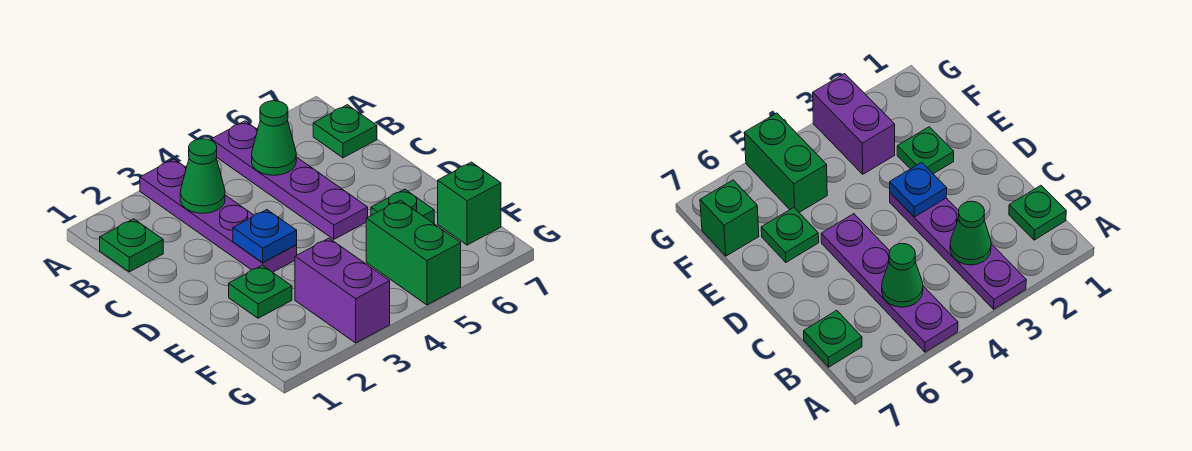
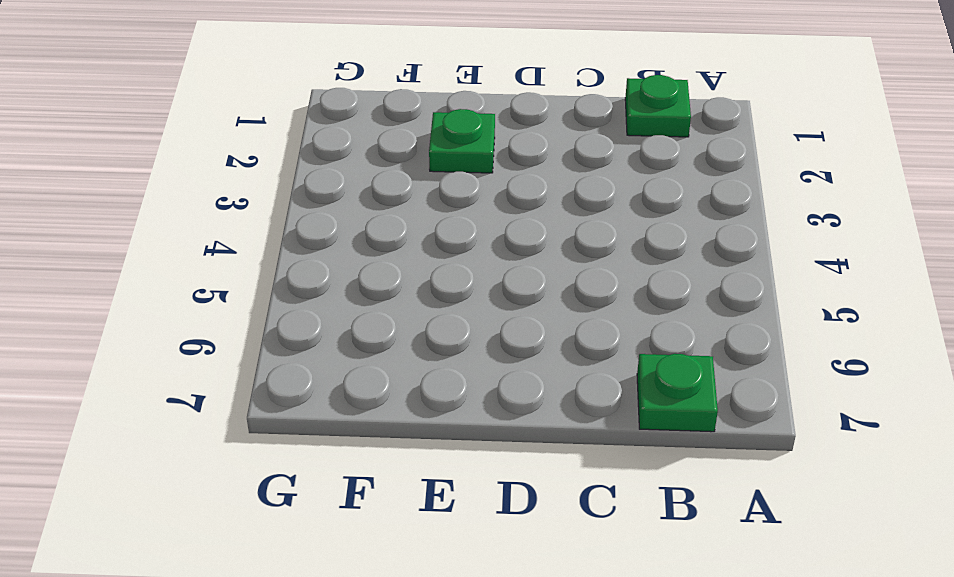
none -> purple 1x4 plate [140,159,297,272]
none -> purple 1x4 plate [211,121,368,239]
none -> green 1x1 plate [371,189,434,223]

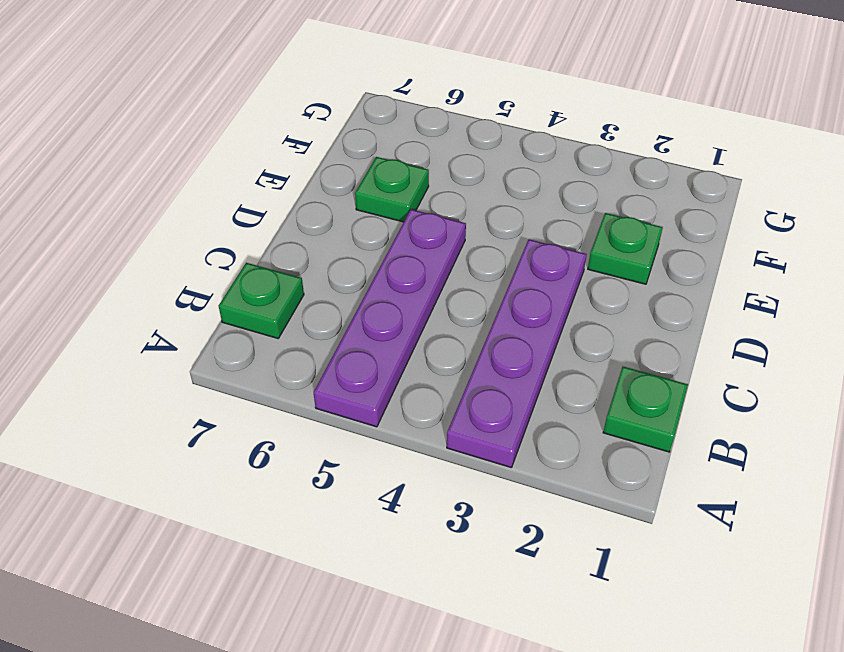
none -> purple 1x2 brick [295,238,390,343]
none -> green 1x2 brick [366,200,461,305]
none -> green 1x1 brick [438,162,501,245]

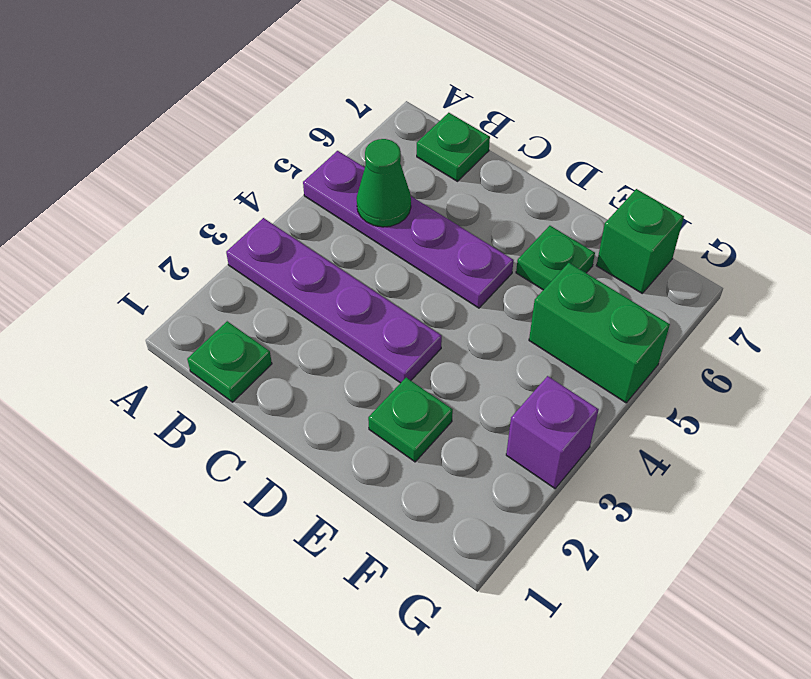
purple 1x1 brick [506,376,599,489] -> purple 1x2 brick [295,238,390,343]
none -> green 1x1 cone [180,139,225,213]
none -> blue 1x1 plate [233,210,297,262]

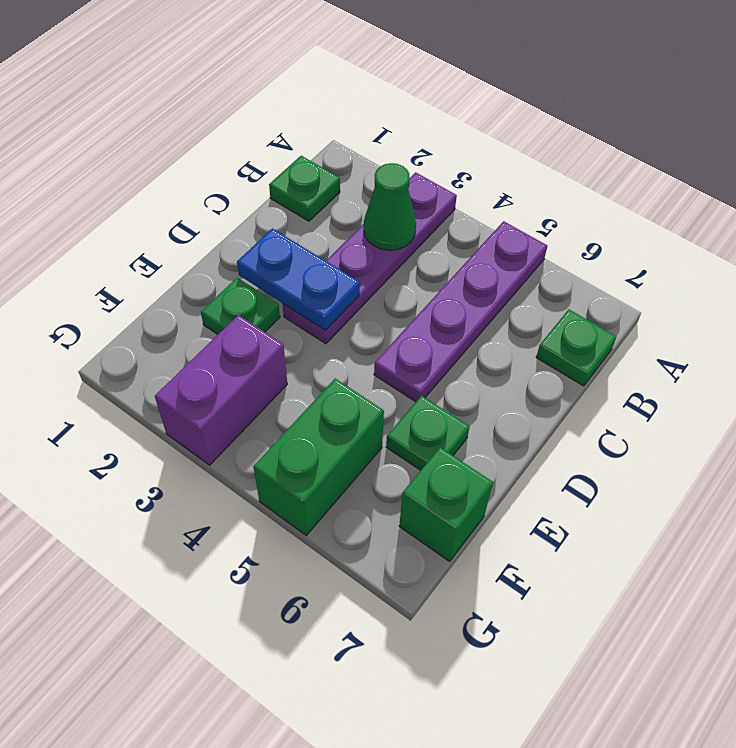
blue 1x2 plate [237,229,360,330] -> blue 1x1 plate [233,210,297,262]
none -> green 1x1 cone [252,101,296,175]

